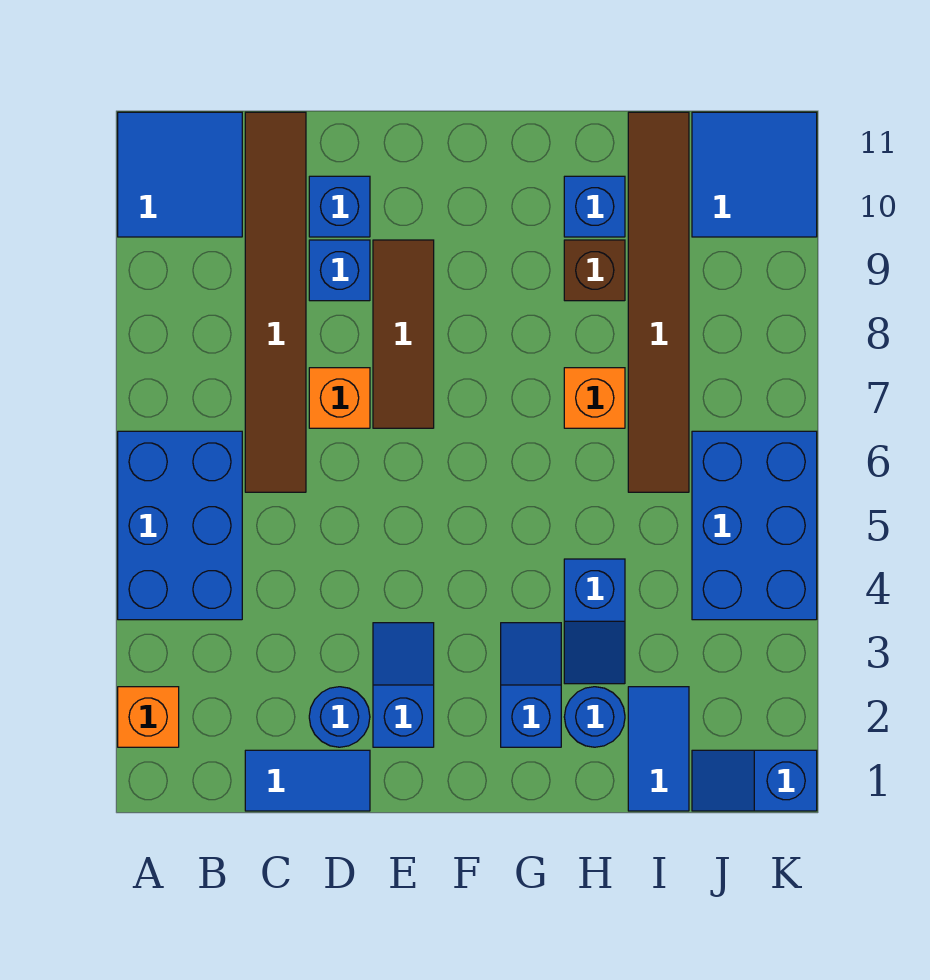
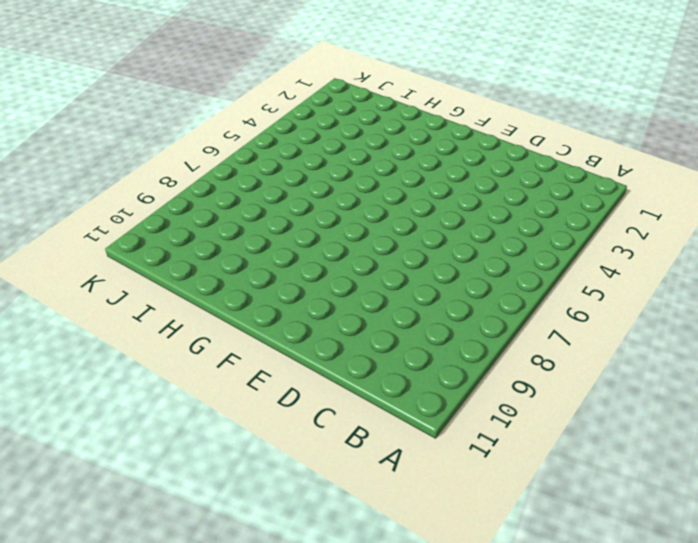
none -> orange 1x1 brick [118,687,179,747]
none -> blue 2x3 brick [118,431,242,620]
none -> blue 2x2 tile [118,112,242,237]

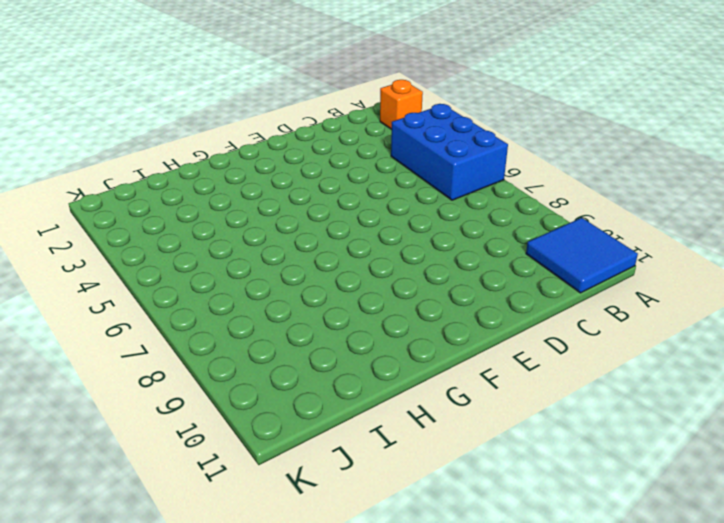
none -> blue 1x2 tile [245,750,370,811]
none -> brown 1x6 tile [245,112,306,492]
none -> blue 1x1 round brick [309,687,370,747]

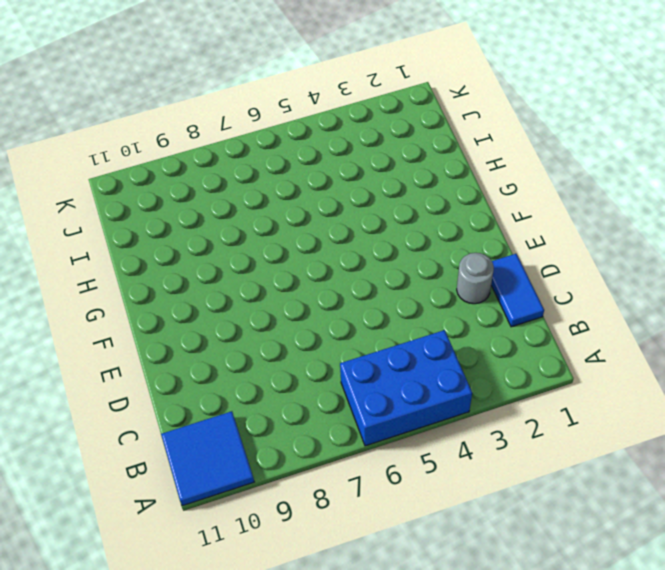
grey 1x1 round brick [457,253,494,304] -> blue 1x1 round brick [309,687,370,747]
none -> orange 1x1 brick [118,687,179,747]
none -> brown 1x6 tile [245,112,306,492]
none -> orange 1x1 brick [309,368,370,428]

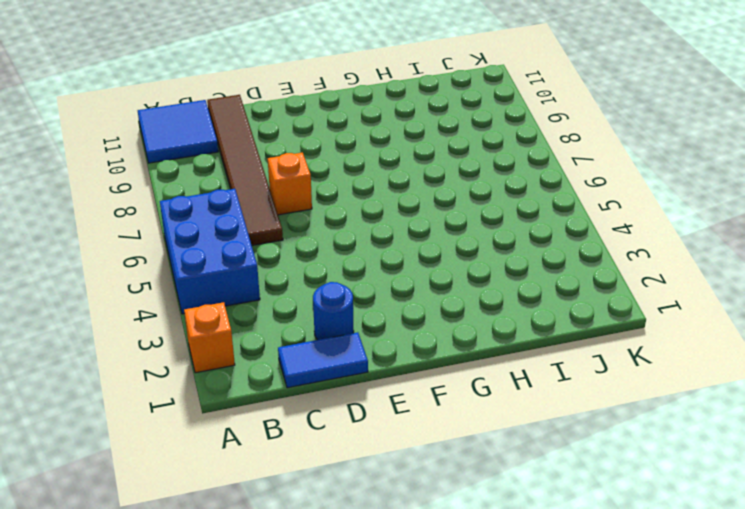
none -> blue 1x1 brick [309,240,370,301]
none -> blue 1x1 brick [309,176,370,237]
none -> blue 1x2 slope [373,623,434,747]

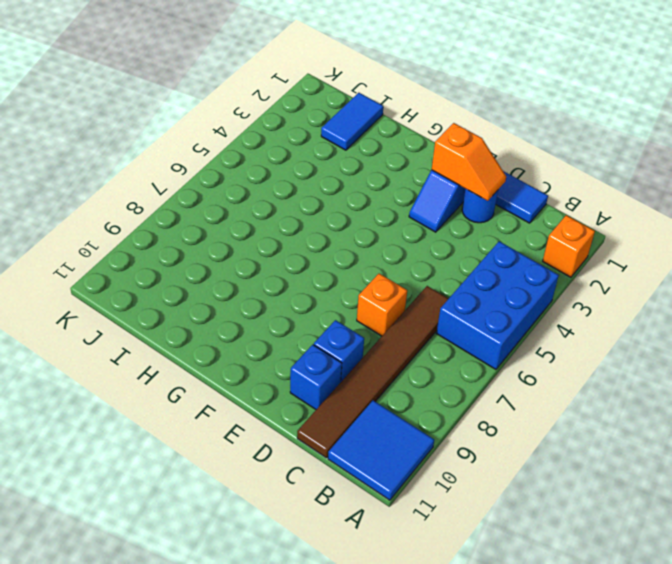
orange 1x2 slope [432,123,506,201] -> none
none -> brown 1x3 tile [373,240,434,428]
none -> blue 1x2 slope [501,623,561,747]
none -> blue 1x1 round brick [564,687,625,747]

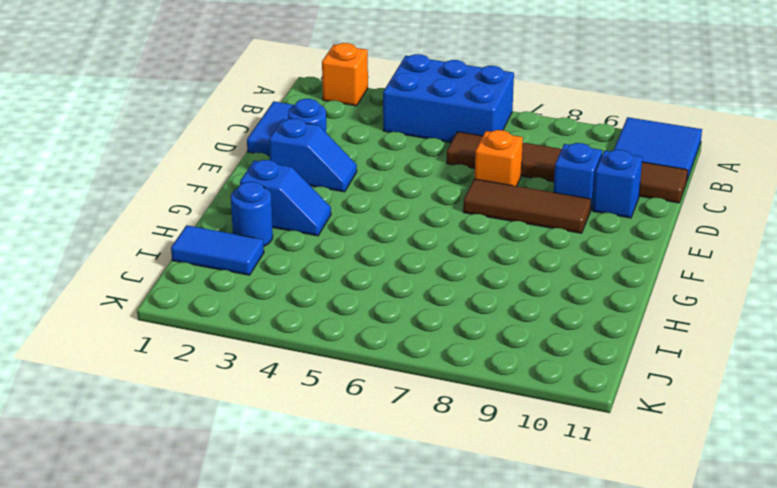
none -> blue 1x2 slope [564,559,625,684]
none -> orange 1x1 brick [564,368,625,428]
none -> brown 1x1 brick [564,240,625,301]

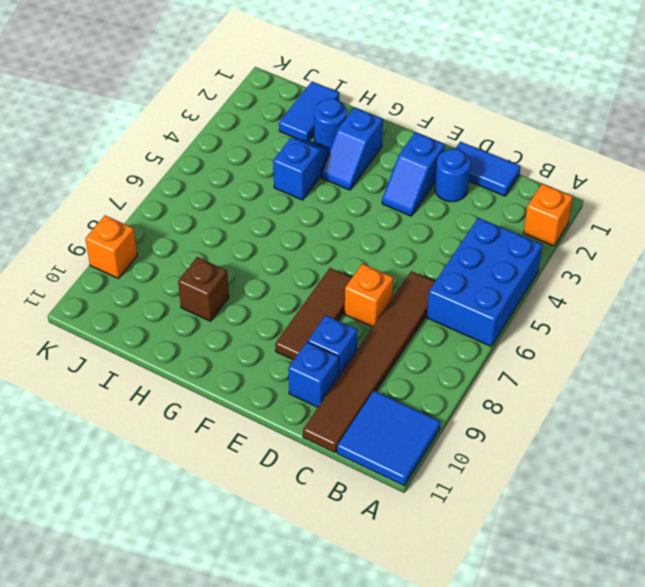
orange 1x1 brick [85,215,137,278] -> orange 1x1 brick moved to [564,368,625,428]
none -> blue 1x1 brick [564,176,625,237]
none -> brown 1x6 tile [628,112,689,492]
none -> blue 1x2 slope [692,750,817,811]

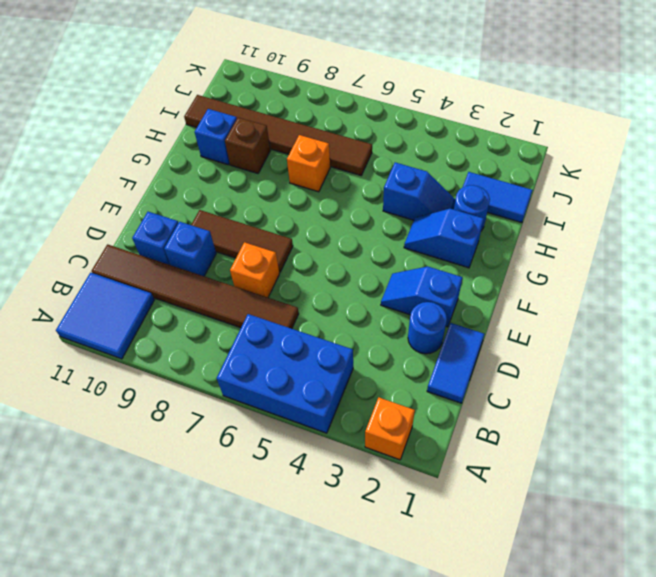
none -> blue 1x2 slope [692,750,817,811]
none -> blue 2x3 brick [692,431,817,620]
none -> blue 2x2 tile [692,112,817,237]

